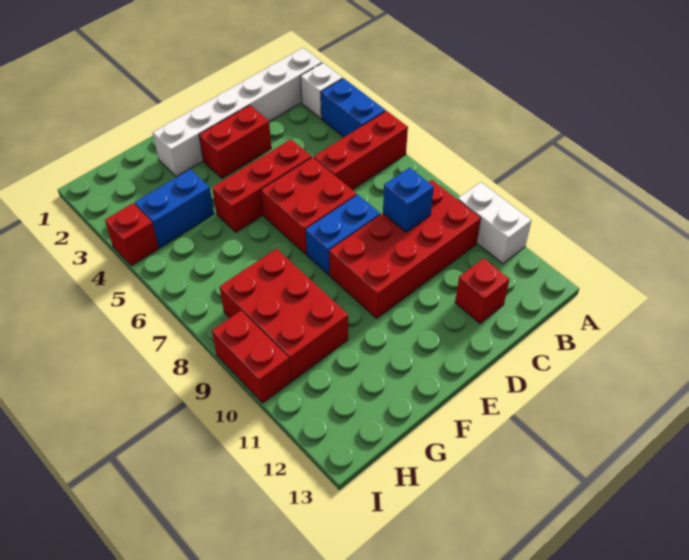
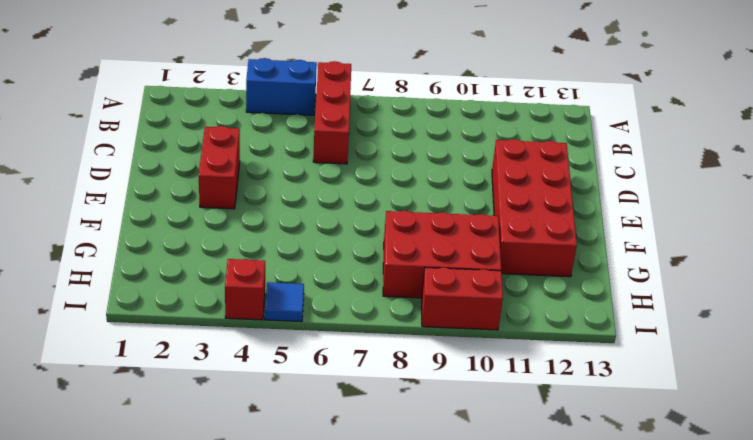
red 2x4 brick [492,139,577,277] -> red 2x4 brick moved to [329,180,481,318]
blue 1x1 tile [265,282,304,322] -> none
none -> white 1x6 brick [153,48,322,176]
none -> white 1x1 brick [300,63,343,118]
none -> white 1x2 brick [458,182,531,264]

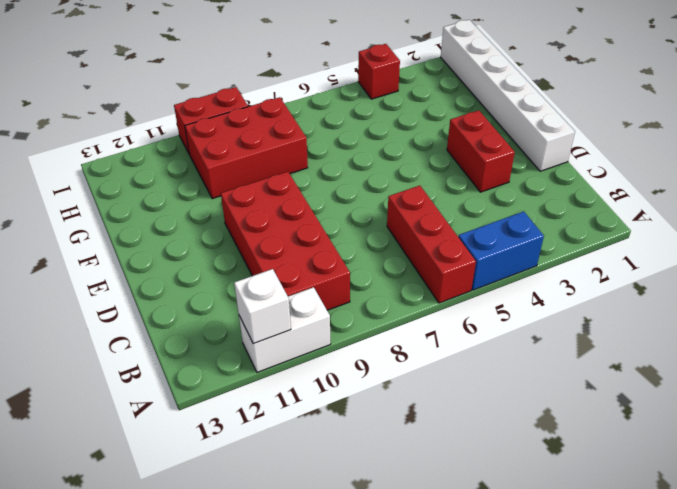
white 1x1 brick [234,269,291,344] -> white 1x1 brick moved to [300,63,343,118]
white 1x6 brick [441,20,575,171] -> white 1x6 brick moved to [153,48,322,176]
none -> red 1x1 brick [455,258,510,323]
none -> red 1x3 brick [212,139,312,232]
none -> red 2x2 brick [261,157,357,254]

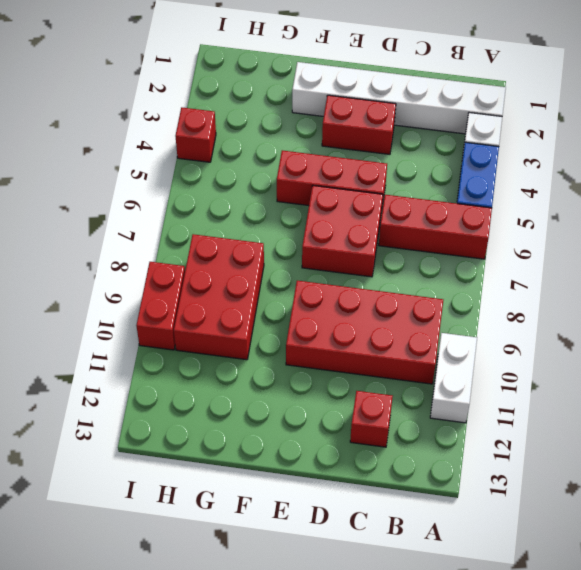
none -> blue 1x2 brick [306,195,380,275]
none -> blue 1x2 brick [135,169,214,248]
none -> blue 1x1 brick [383,168,434,232]

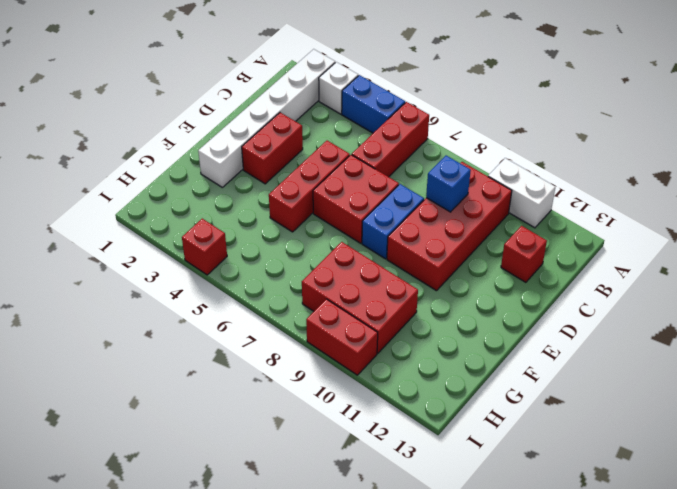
none -> blue 1x2 brick [135,169,214,248]

